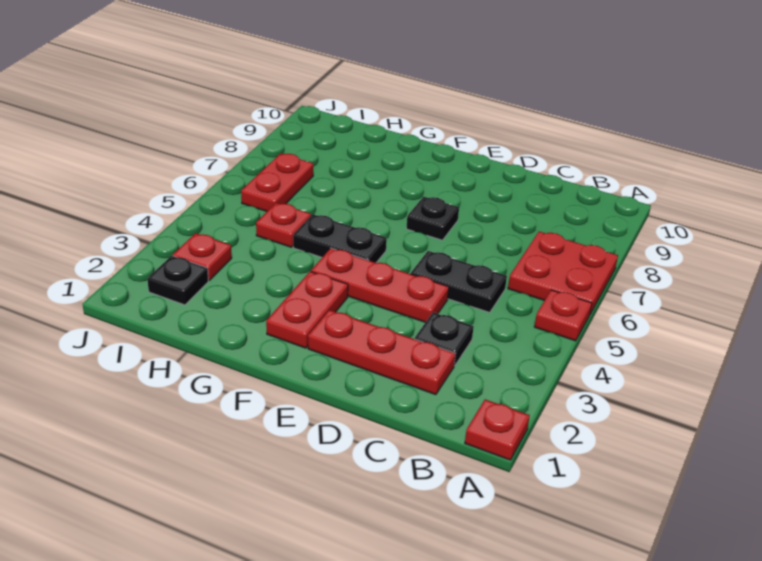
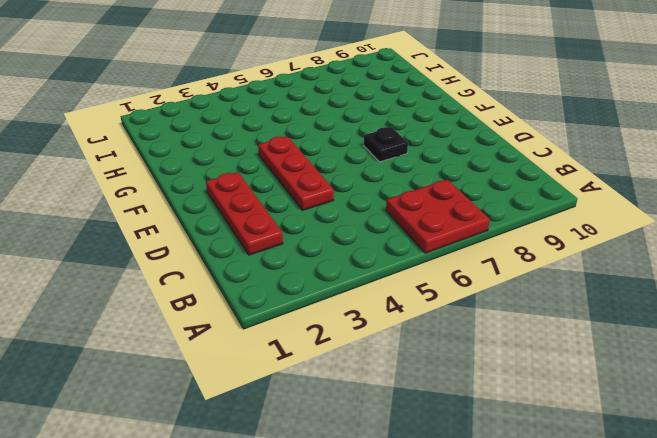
none -> red 1x1 plate [465,399,530,460]
none -> red 1x1 plate [535,290,592,341]
none -> black 1x1 plate [415,313,474,366]

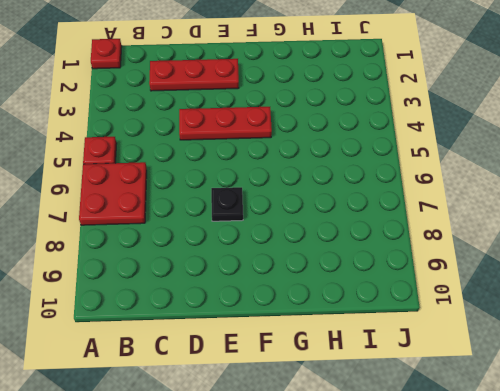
none -> black 1x1 plate [415,313,474,366]
none -> black 1x2 plate [411,251,507,313]
none -> red 1x2 plate [266,271,348,348]

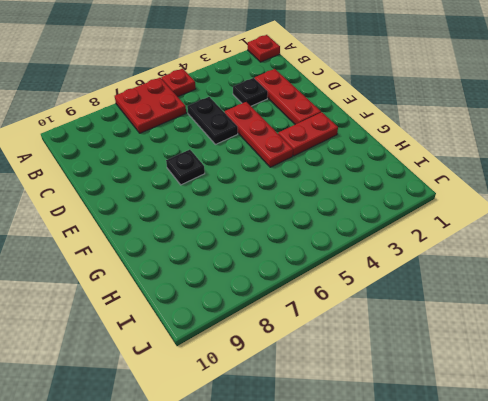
none -> black 1x2 plate [293,214,387,263]
none -> red 1x1 plate [256,203,311,247]
none -> black 1x1 plate [147,256,208,305]

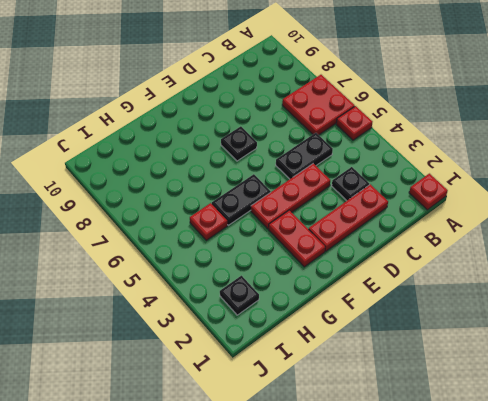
none -> red 1x1 plate [173,233,232,280]
none -> red 1x2 plate [241,153,313,211]

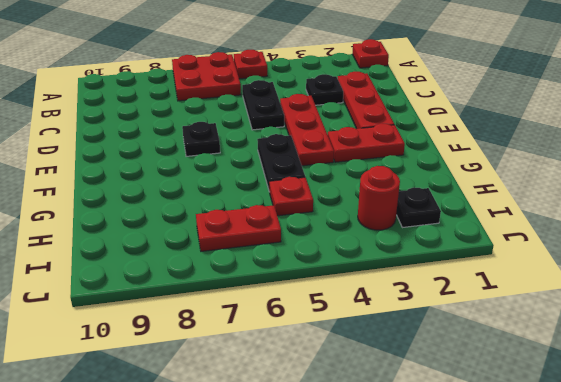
red 1x1 round brick [358,166,400,230] -> red 1x1 plate [173,233,232,280]

